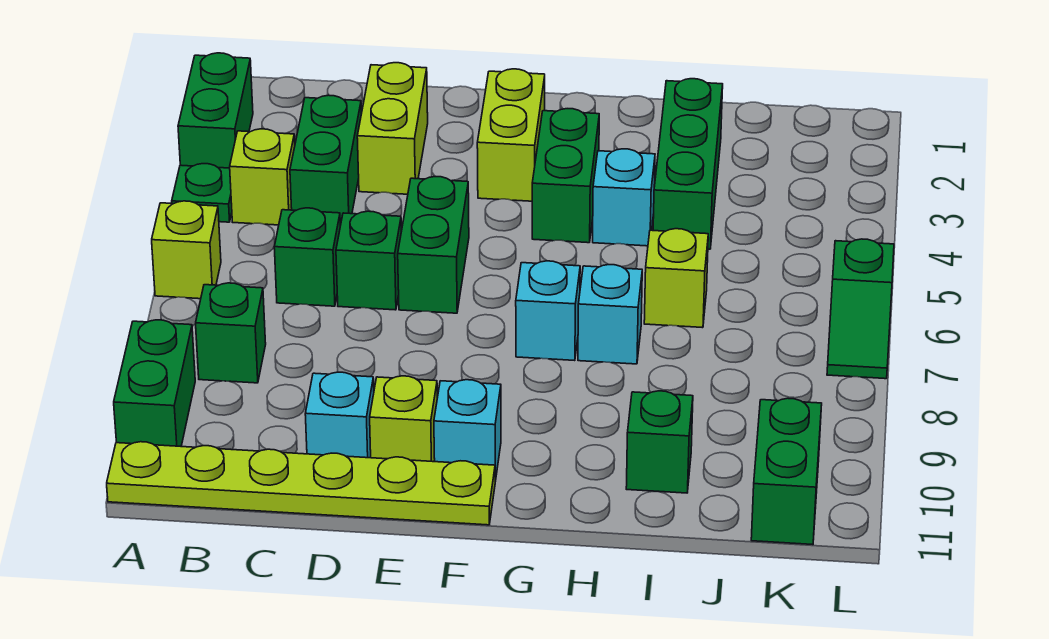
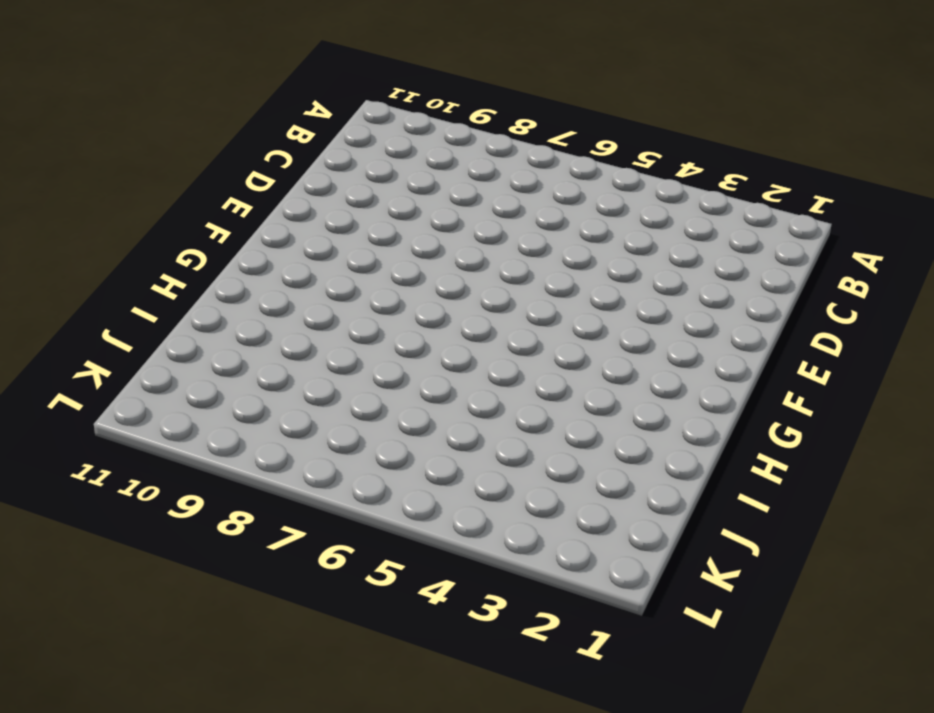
none -> green 1x2 brick [178,53,253,168]
none -> green 1x1 plate [172,164,232,222]
none -> lime 1x1 brick [152,201,221,299]

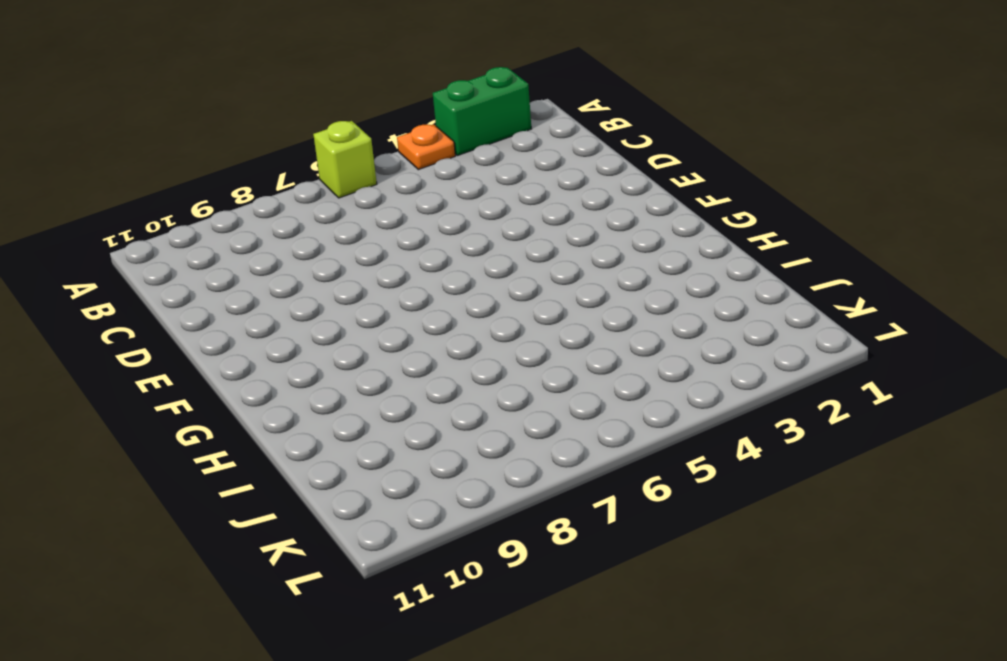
orange 1x1 plate [397,124,455,170] -> green 1x1 plate [172,164,232,222]
none -> green 1x2 brick [114,320,195,446]
none -> lime 1x6 plate [107,442,495,525]
none -> lime 1x1 brick [230,129,295,225]

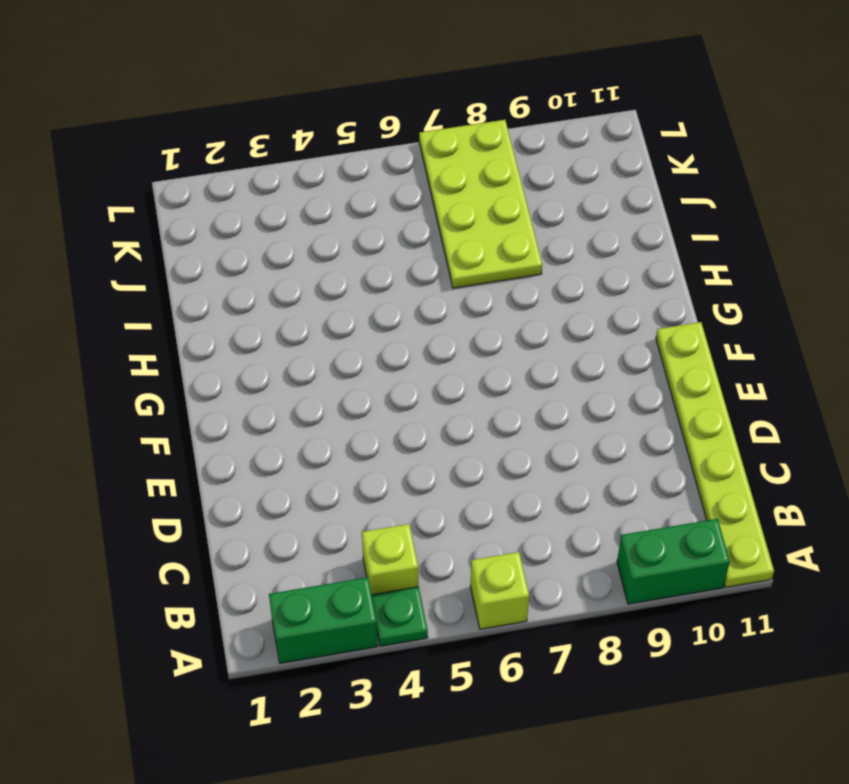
lime 2x4 plate [419,120,542,288] -> green 1x2 slope [827,239,894,379]
none -> green 1x1 brick [196,283,266,383]
none -> green 1x2 brick [290,95,361,226]
none -> green 1x1 brick [274,208,340,306]

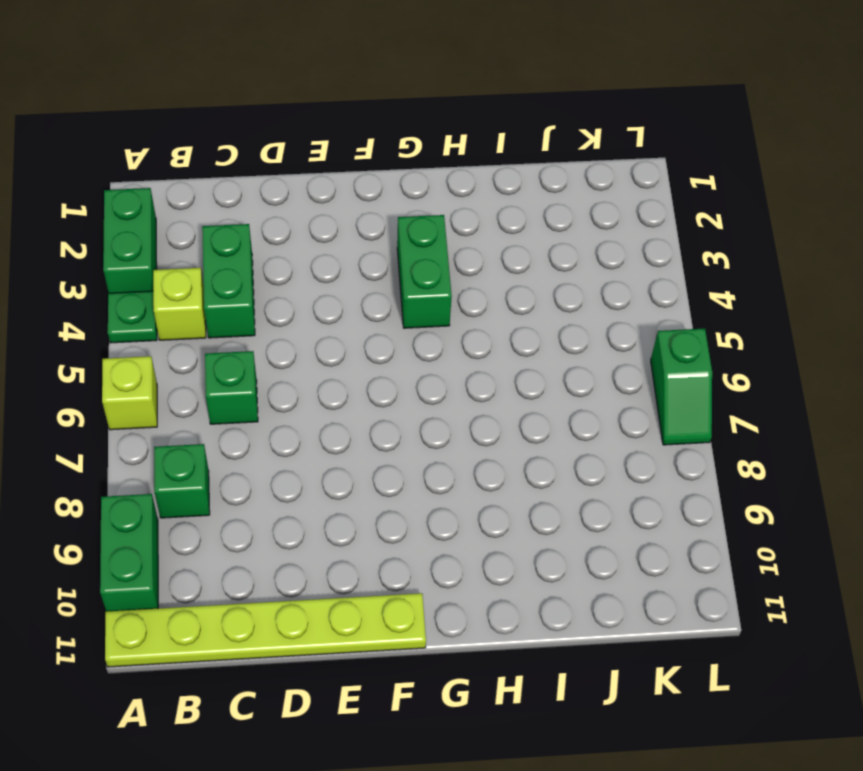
none -> lime 1x2 brick [357,63,428,194]
none -> green 1x1 brick [336,211,401,310]
none -> cyan 1x1 brick [305,372,374,458]

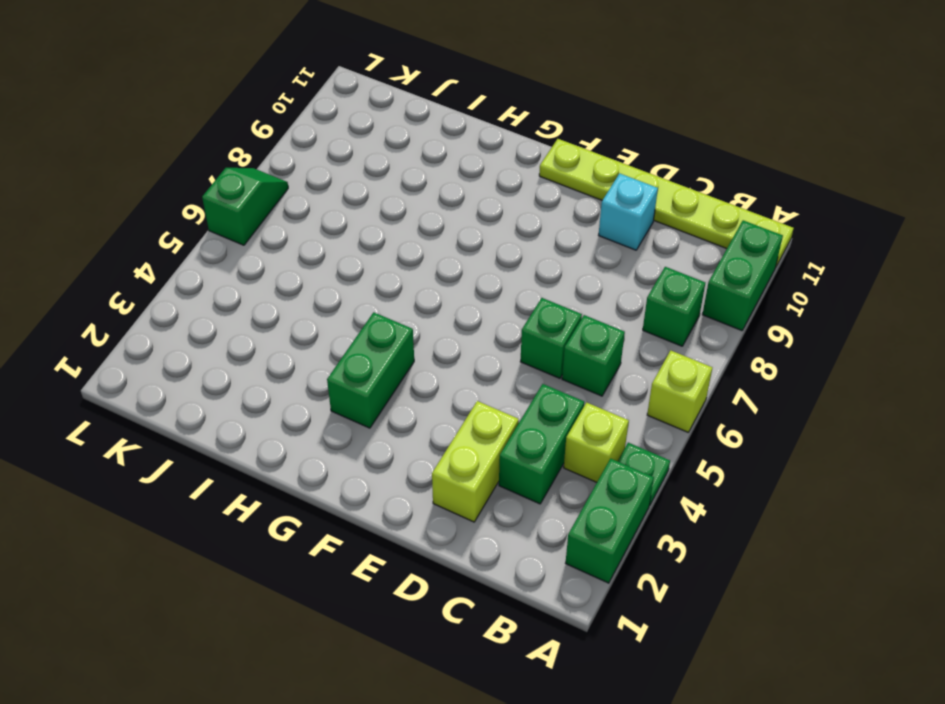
none -> green 1x2 brick [398,177,469,313]
none -> lime 1x1 brick [370,376,437,462]
none -> lime 1x2 brick [477,69,545,201]

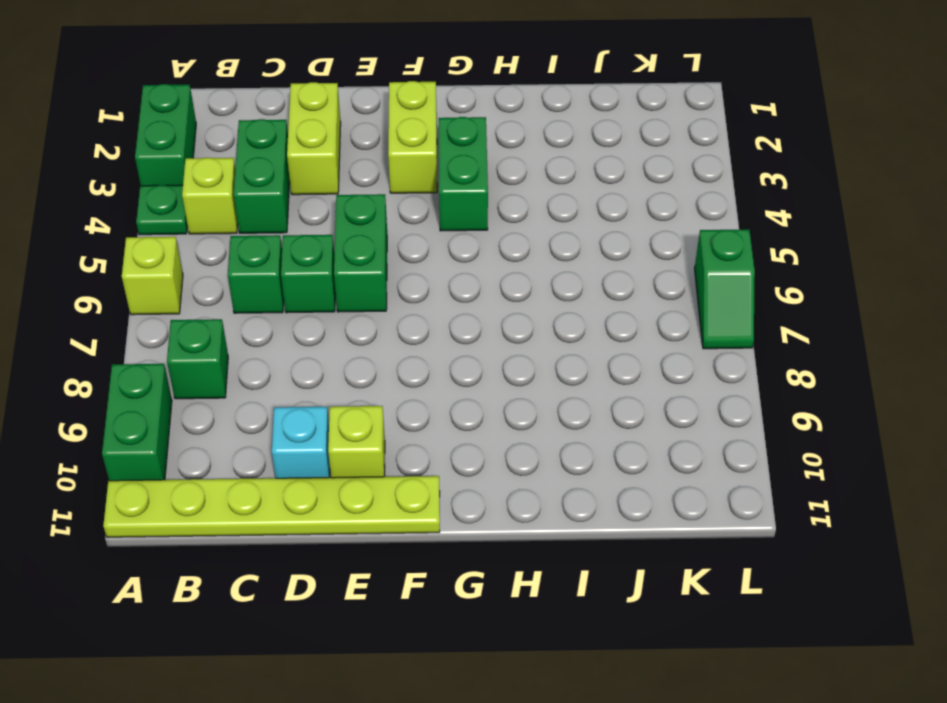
none -> cyan 1x1 brick [434,380,501,481]
none -> cyan 1x1 brick [516,261,580,361]
none -> cyan 1x1 brick [593,149,655,246]

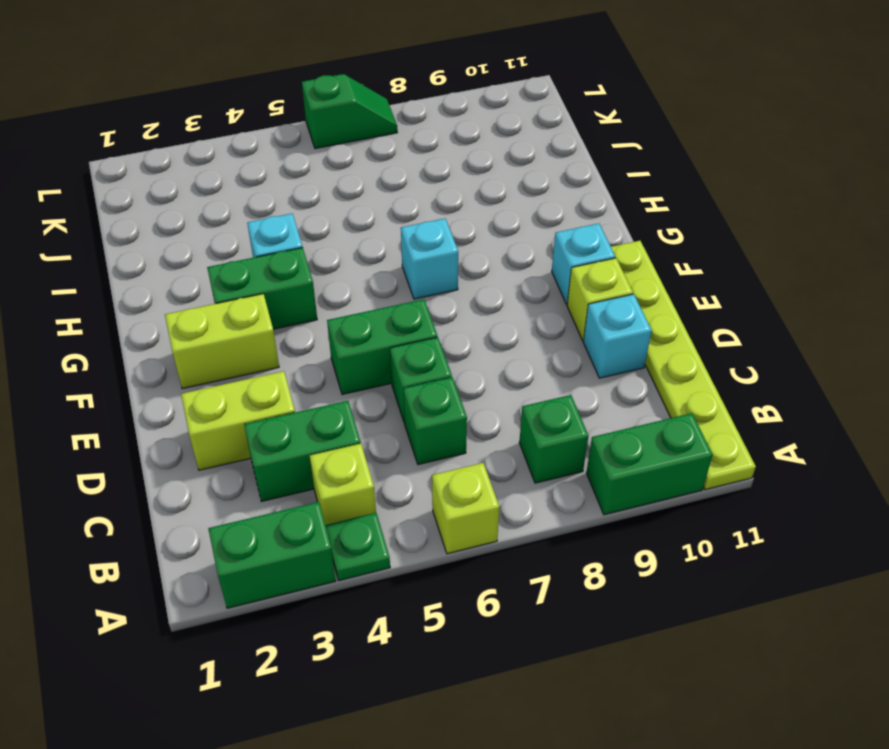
none -> cyan 1x1 brick [578,265,642,364]
none -> green 1x3 brick [653,79,723,249]
none -> lime 1x1 brick [644,229,708,328]

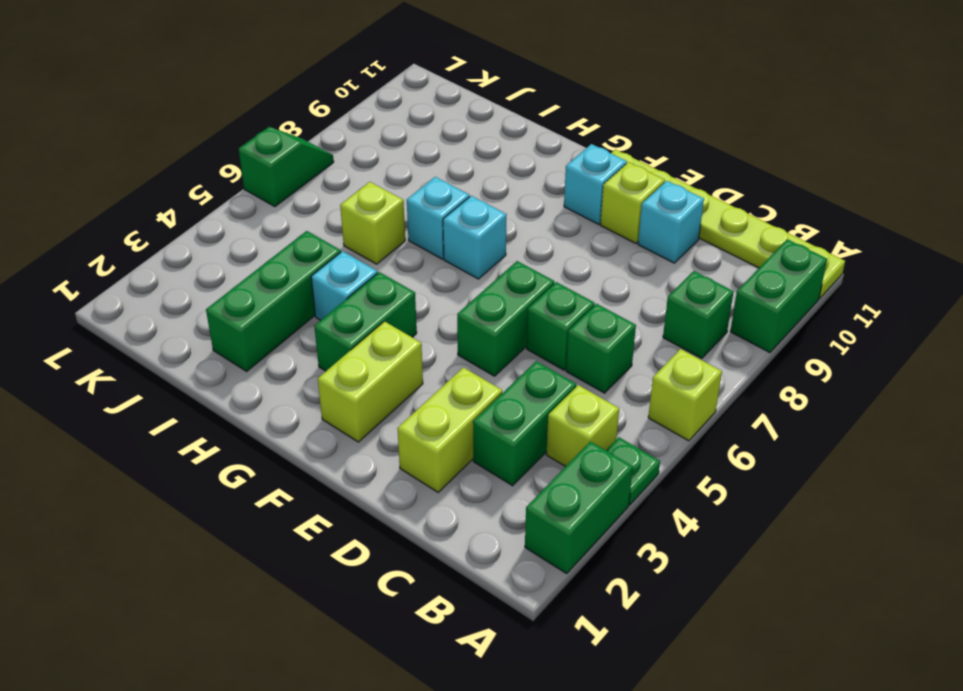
none -> green 1x1 brick [626,391,693,493]
none -> green 1x2 brick [751,398,822,545]

